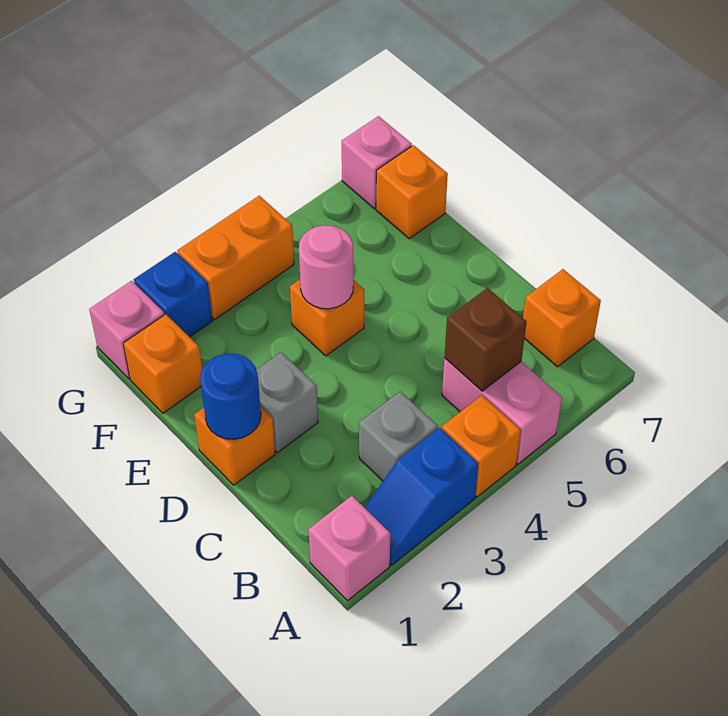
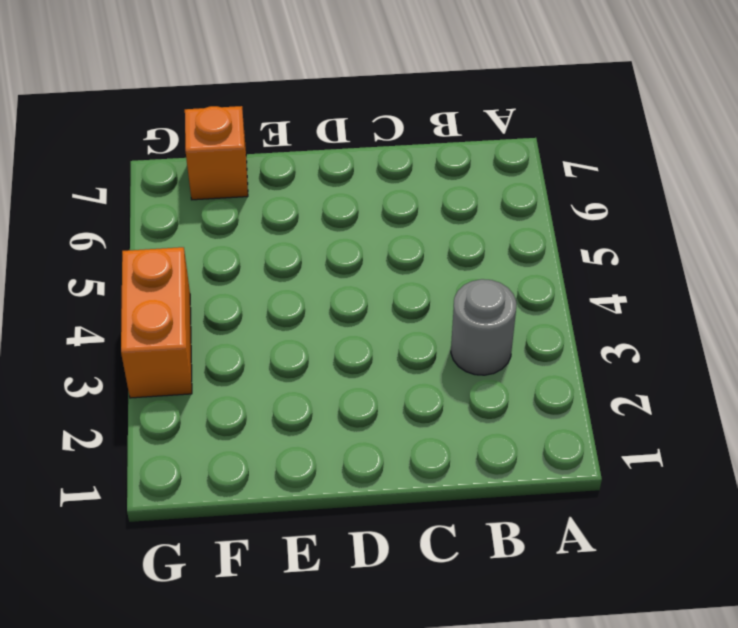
grey 1x1 round brick [451,279,516,375] -> grey 1x1 brick [359,392,438,481]
none -> pink 1x1 brick [308,496,390,601]
none -> blue 1x2 slope [365,428,478,565]
none -> orange 1x1 brick [442,395,521,497]

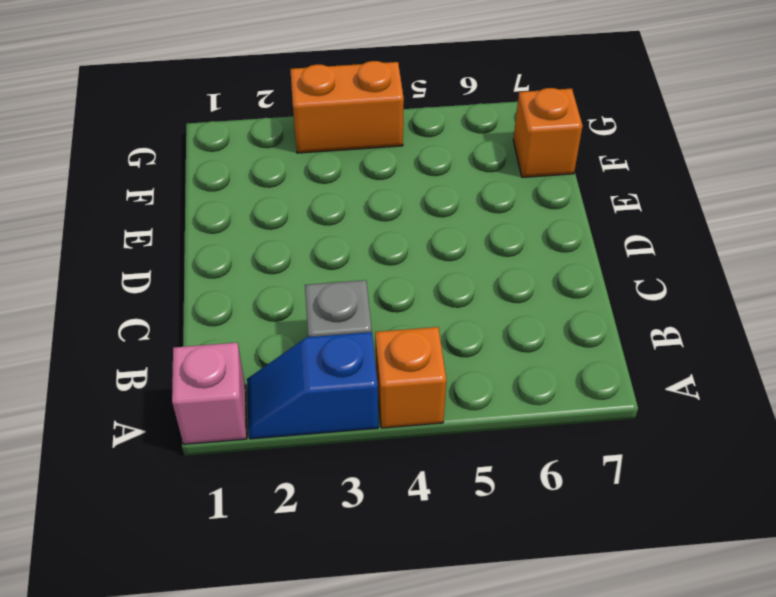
none -> pink 1x2 brick [442,358,562,464]
none -> orange 1x1 brick [523,269,601,367]
none -> orange 1x1 brick [194,406,275,485]

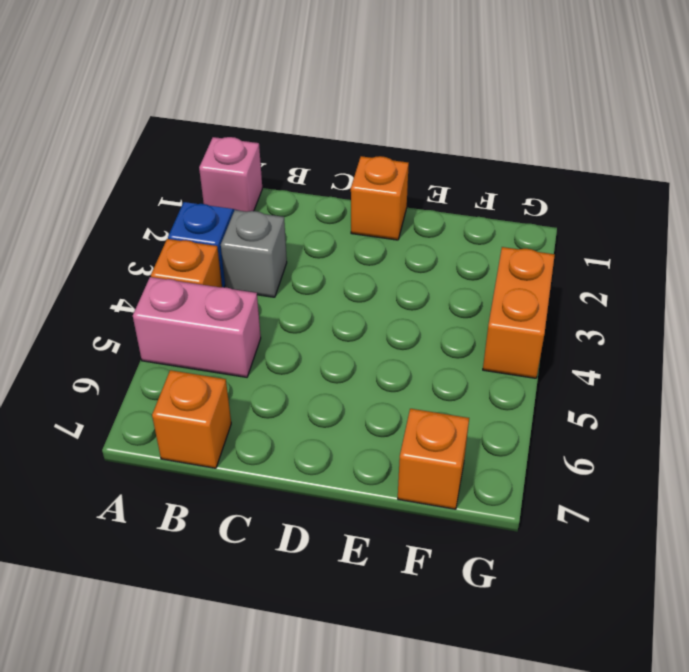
none -> grey 1x1 brick [256,352,318,453]
none -> orange 1x1 brick [290,279,364,356]
none -> orange 1x1 brick [123,314,202,413]

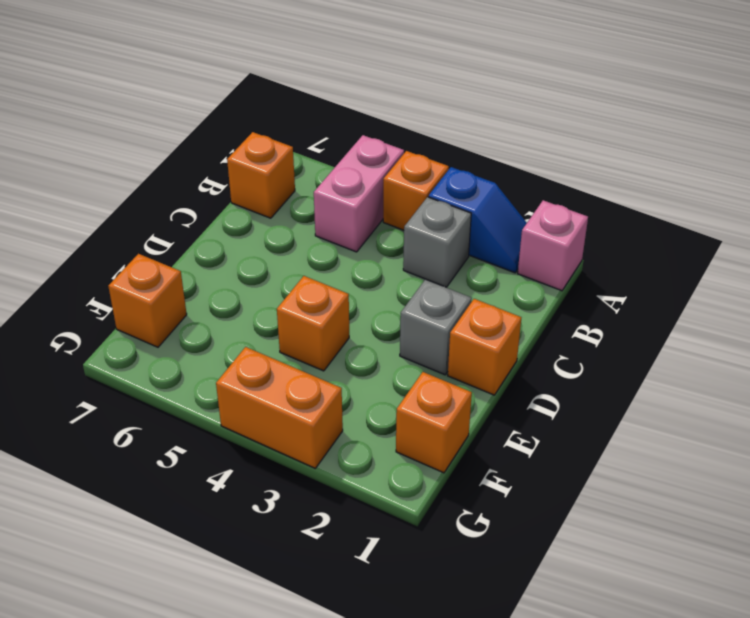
none -> pink 1x1 brick [89,281,165,379]
none -> blue 1x1 brick [134,252,212,337]
none -> pink 1x1 brick [342,116,412,209]

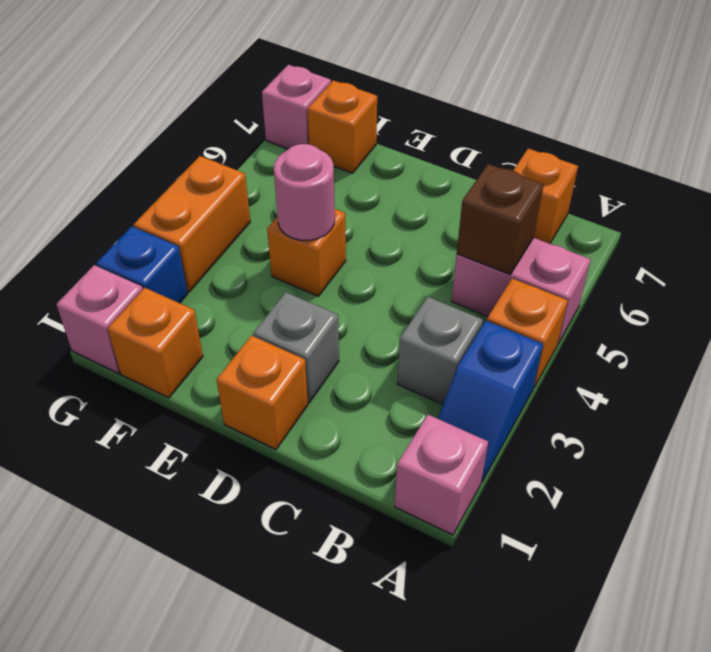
none -> blue 1x1 round brick [200,353,261,439]

